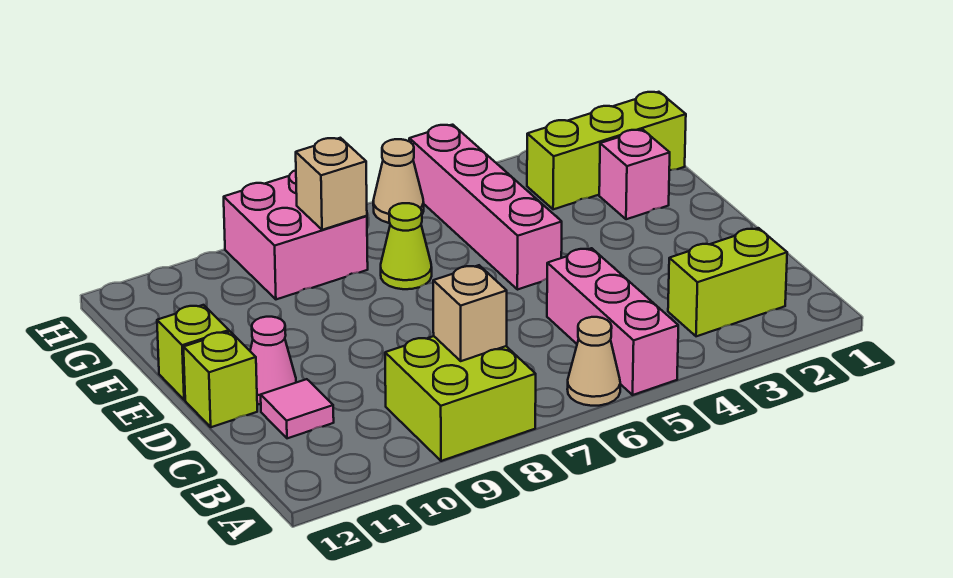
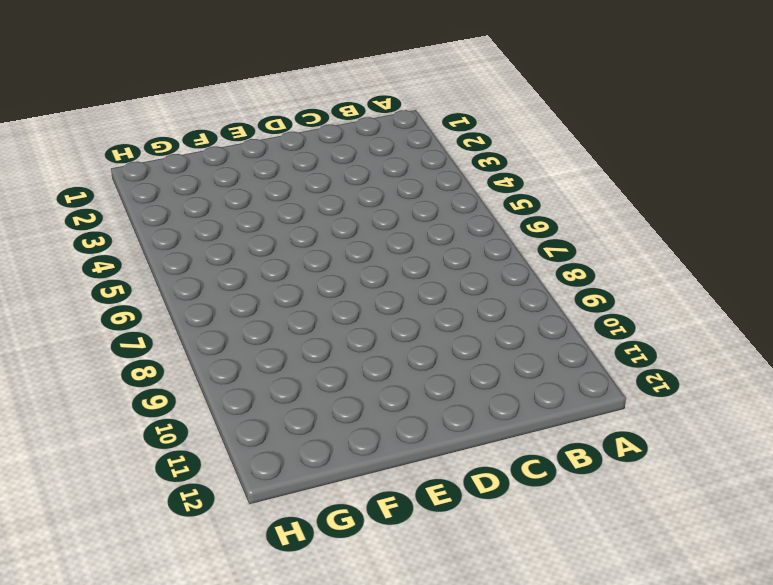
none -> pink 1x3 brick [547,248,678,395]
none -> tan 1x1 cone [567,317,620,406]
none -> lime 2x2 brick [385,336,536,461]

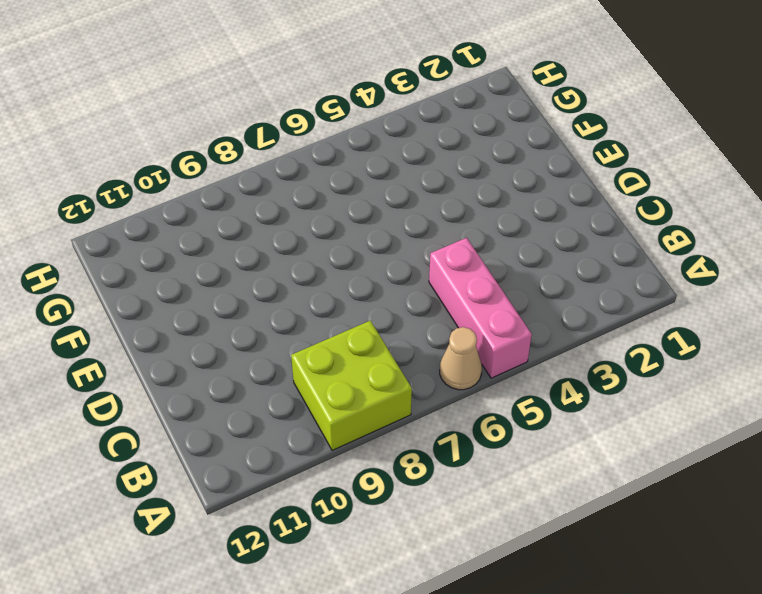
none -> lime 1x2 brick [668,228,787,336]
none -> pink 1x1 tile [261,379,334,438]
none -> pink 1x1 cone [250,317,296,404]

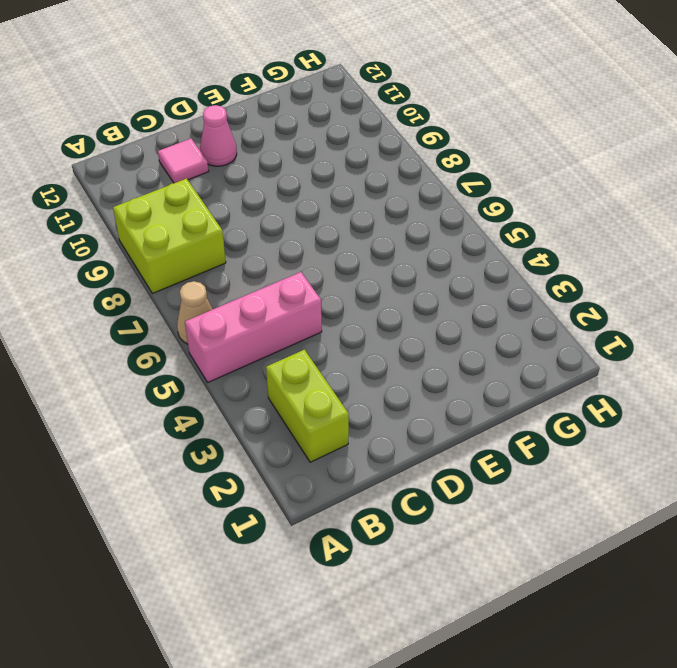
none -> lime 1x1 brick [183,332,257,427]
none -> pink 1x4 brick [409,125,562,290]
none -> lime 1x1 brick [157,305,229,400]

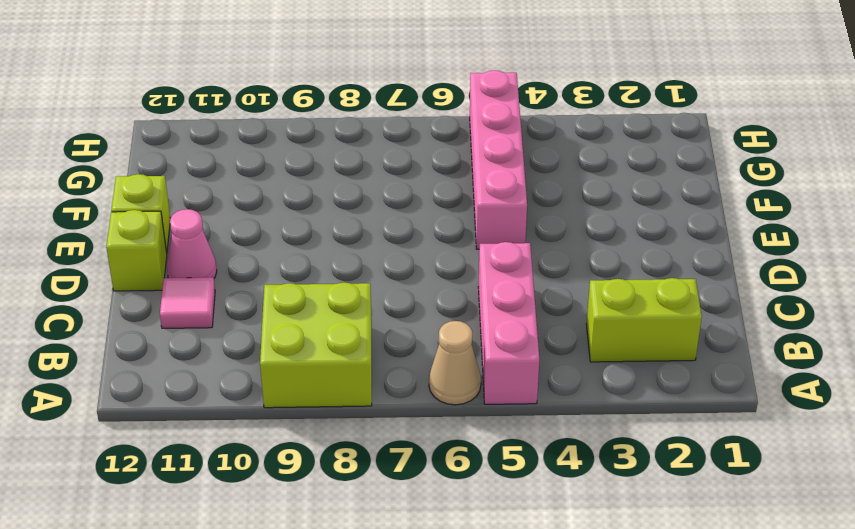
none -> pink 1x1 brick [599,130,670,219]
none -> lime 1x1 cone [381,203,432,289]
none -> lime 1x3 brick [527,92,686,209]

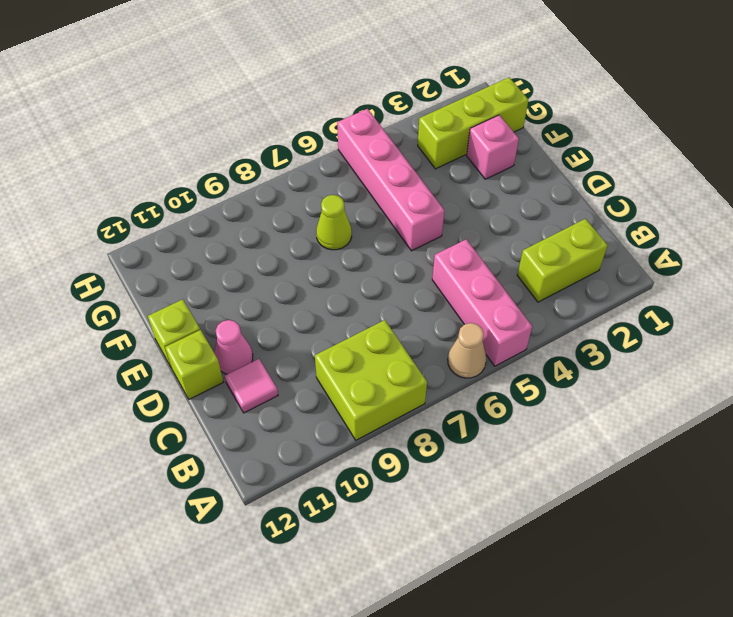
none -> pink 2x2 brick [224,170,368,299]
none -> tan 1x1 cone [373,139,424,223]
none -> tan 1x1 brick [433,265,507,361]

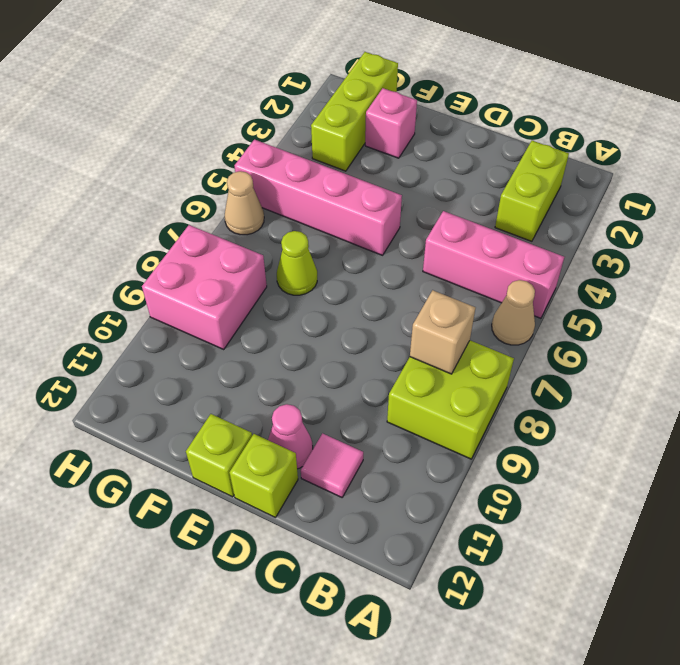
none -> tan 1x1 brick [296,138,367,230]

